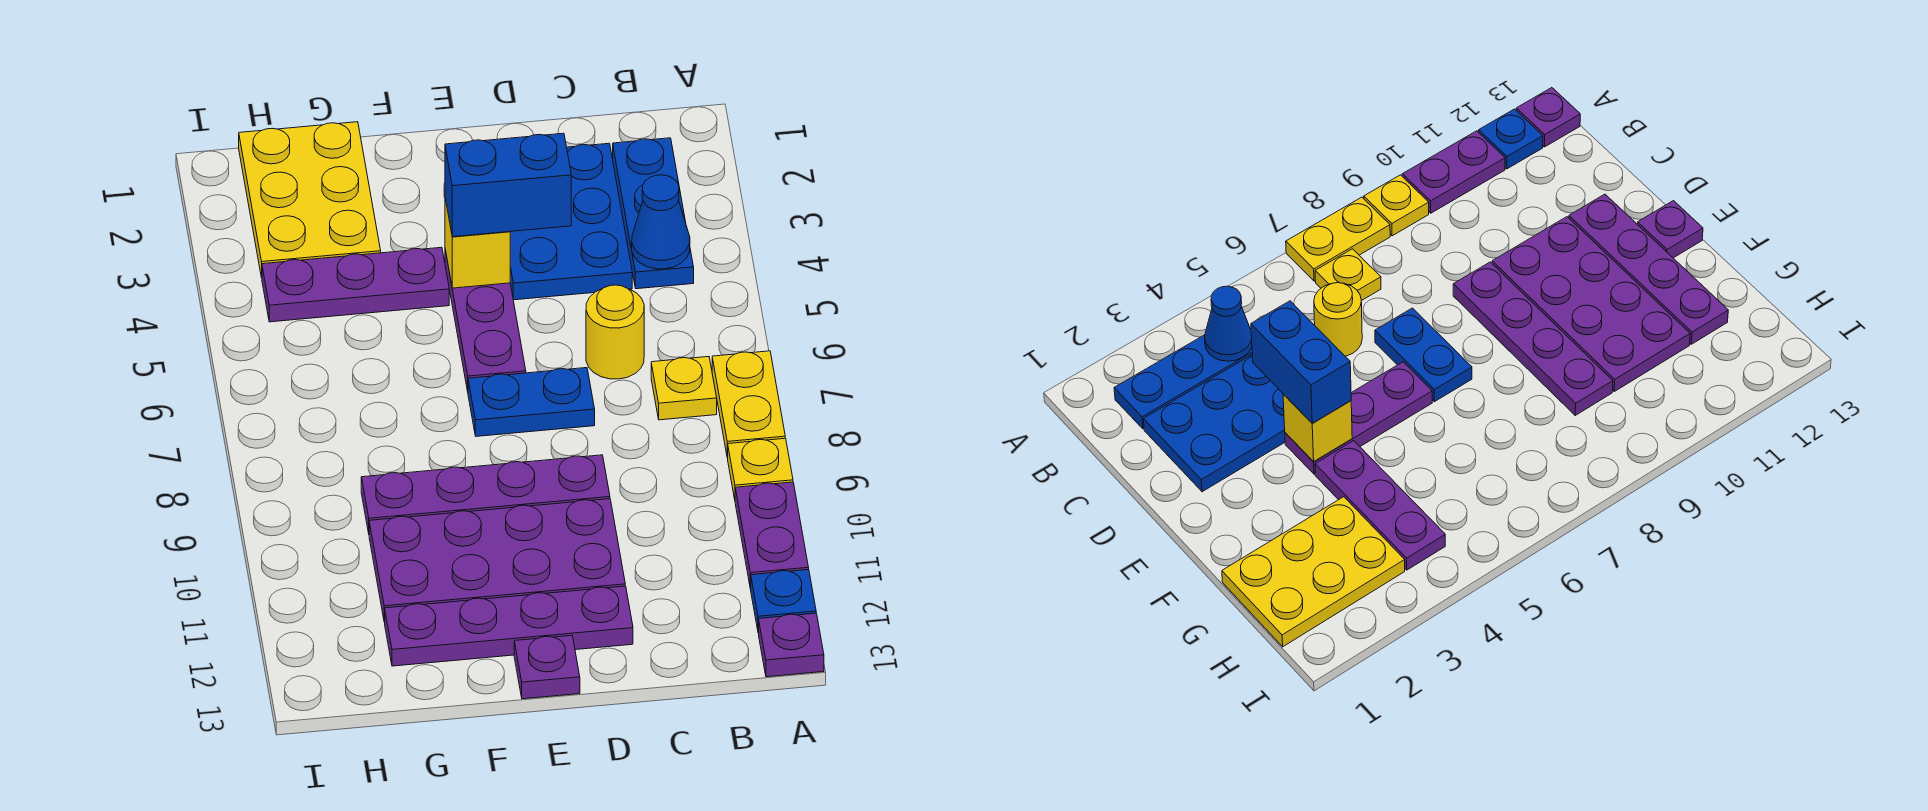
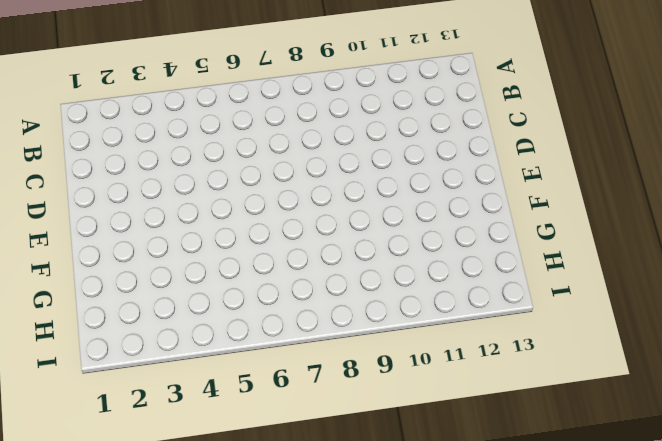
none -> yellow 1x2 plate [712,351,785,458]
none -> yellow 1x1 plate [728,438,793,499]
none -> purple 1x2 plate [735,482,809,589]

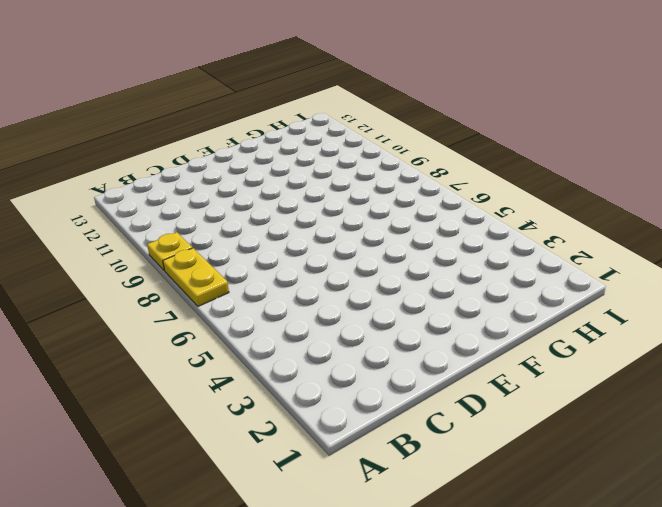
none -> purple 1x2 plate [735,482,809,589]
none -> blue 1x1 plate [751,570,816,633]
none -> purple 1x1 plate [759,613,824,677]

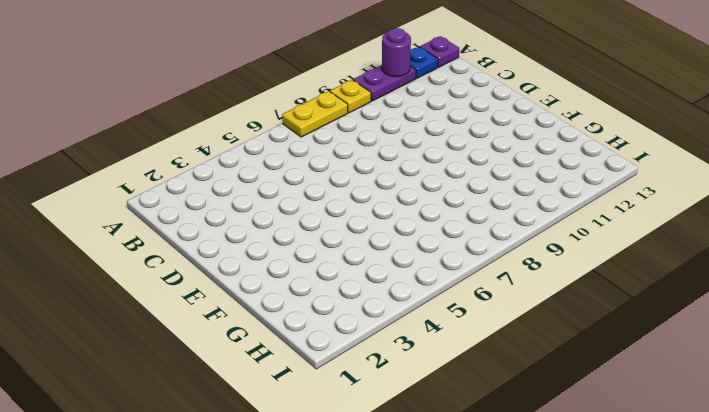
purple 1x1 round brick [382,28,411,77] -> none
none -> blue 1x3 plate [613,138,694,289]
none -> yellow 1x1 plate [651,357,717,420]
none -> blue 2x3 plate [510,143,632,300]

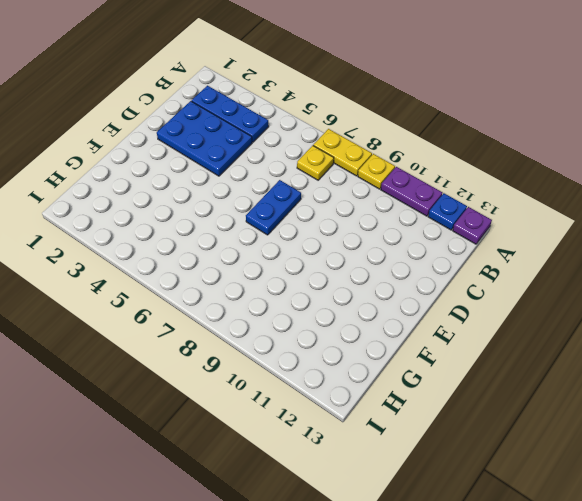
none -> yellow 1x1 round brick [586,285,644,379]
none -> purple 1x4 plate [361,455,610,533]
none -> purple 2x4 plate [369,499,625,622]

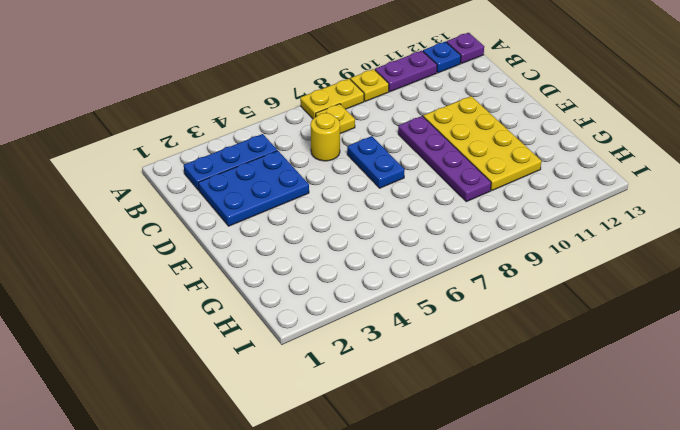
yellow 2x4 plate [423,96,541,190] -> purple 2x4 plate [369,499,625,622]
none -> purple 1x4 plate [385,586,633,666]
none -> purple 1x3 plate [445,250,526,391]
none -> purple 1x1 plate [514,635,580,699]

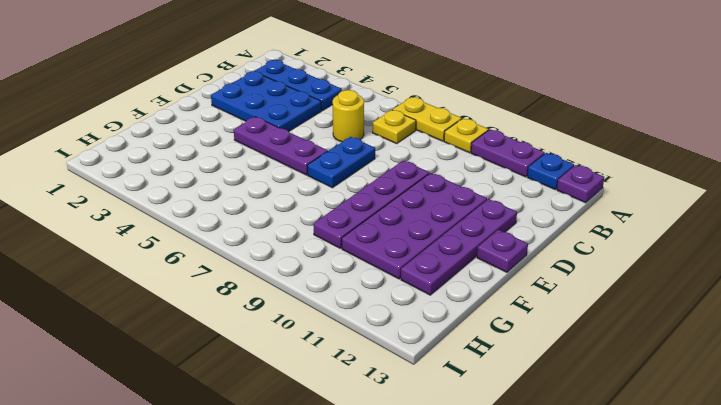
none -> purple 1x3 plate [262,247,449,322]
none -> yellow 2x3 plate [239,122,381,278]
none -> blue 1x1 cone [632,175,690,269]

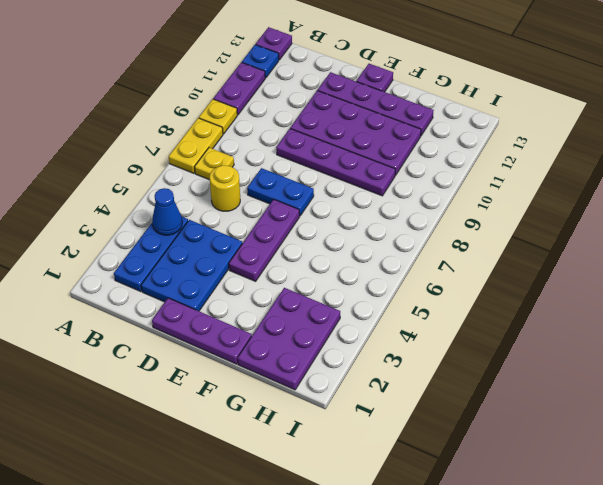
purple 1x3 plate [152,298,252,364] -> purple 1x3 plate moved to [262,247,449,322]
purple 2x3 plate [238,288,340,390] -> yellow 2x3 plate [239,122,381,278]
none -> yellow 1x1 brick [445,198,510,288]
none -> blue 1x2 brick [445,133,571,237]

